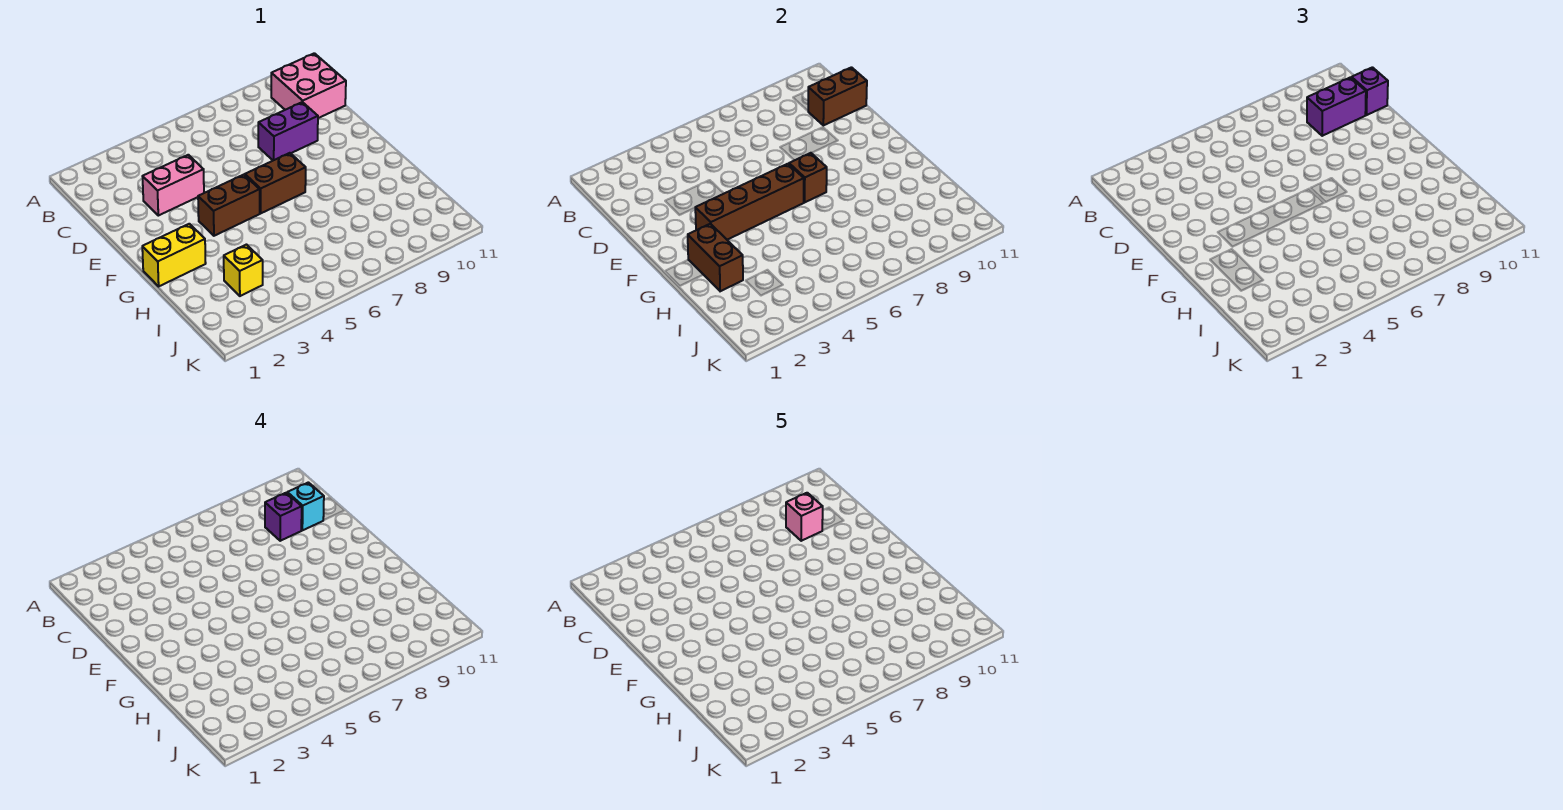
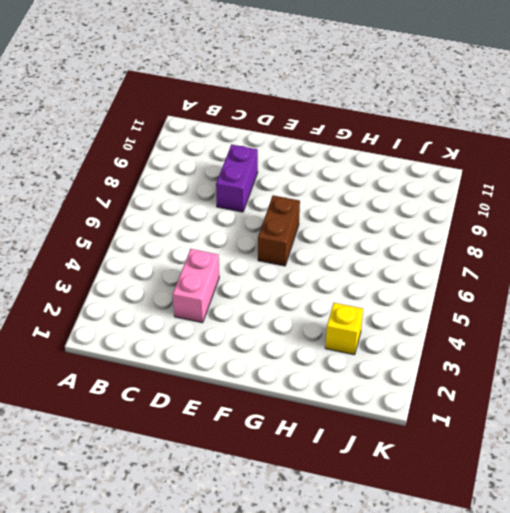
none -> pink 2x2 brick [271,53,346,118]
none -> brown 1x2 brick [198,175,260,236]
none -> yellow 1x2 brick [142,224,206,286]

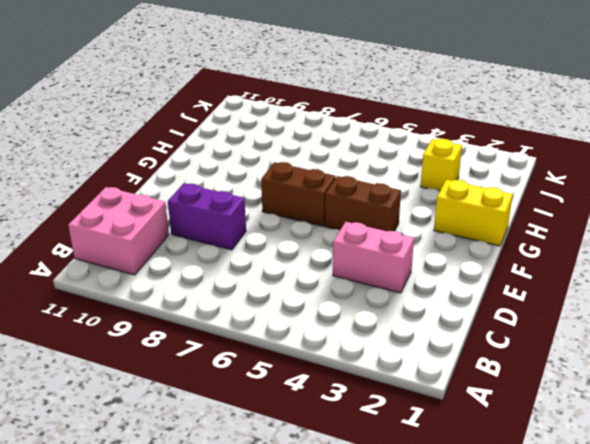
none -> brown 1x2 brick [808,67,867,125]
none -> brown 1x4 brick [695,164,804,240]
none -> brown 1x1 brick [789,153,827,202]

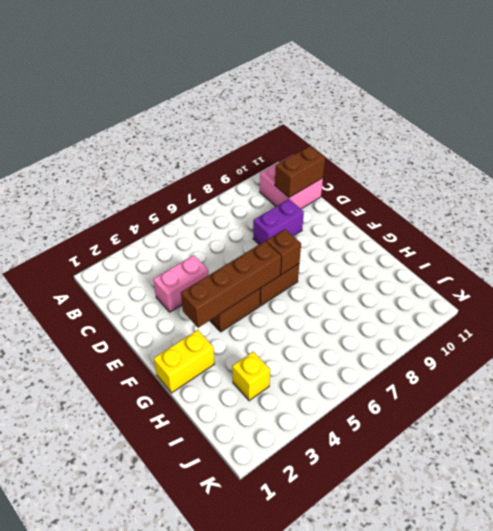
none -> brown 1x2 brick [688,224,743,291]
none -> purple 1x2 brick [1307,77,1366,136]
none -> purple 1x1 brick [1352,67,1388,115]

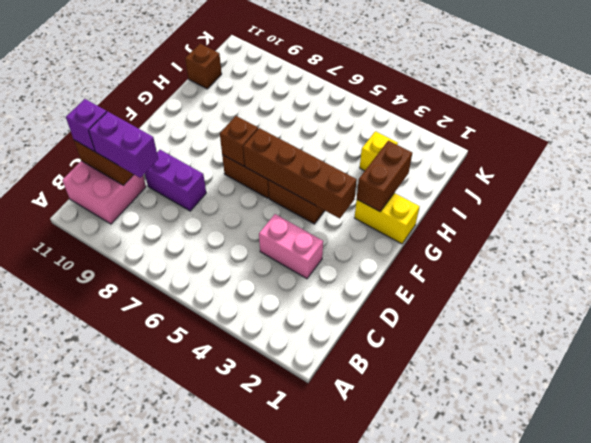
brown 1x1 brick [185,44,222,89] -> none
none -> purple 1x1 brick [265,493,302,541]
none -> cyan 1x1 brick [287,482,324,530]
none -> pink 1x1 brick [786,493,823,541]

